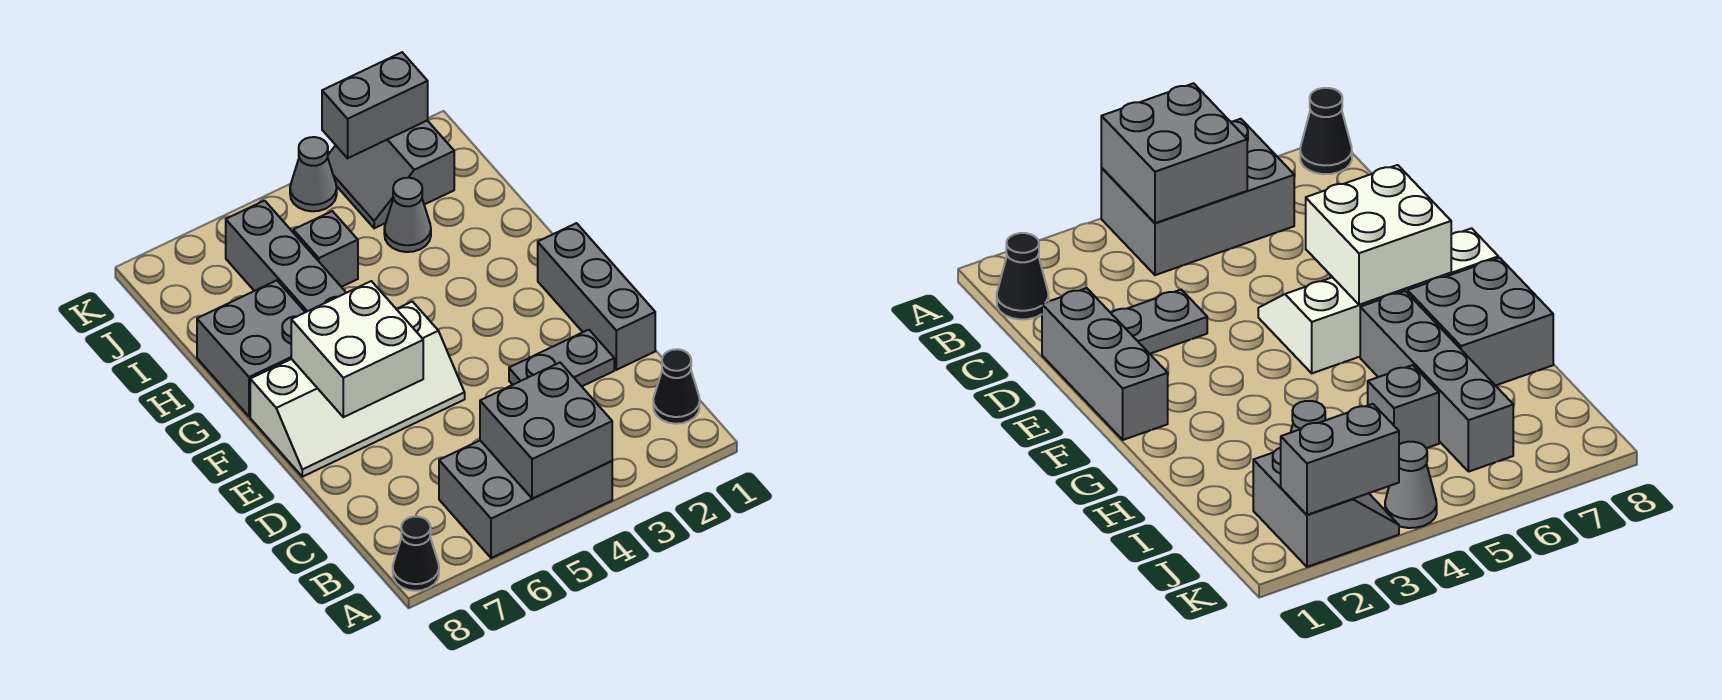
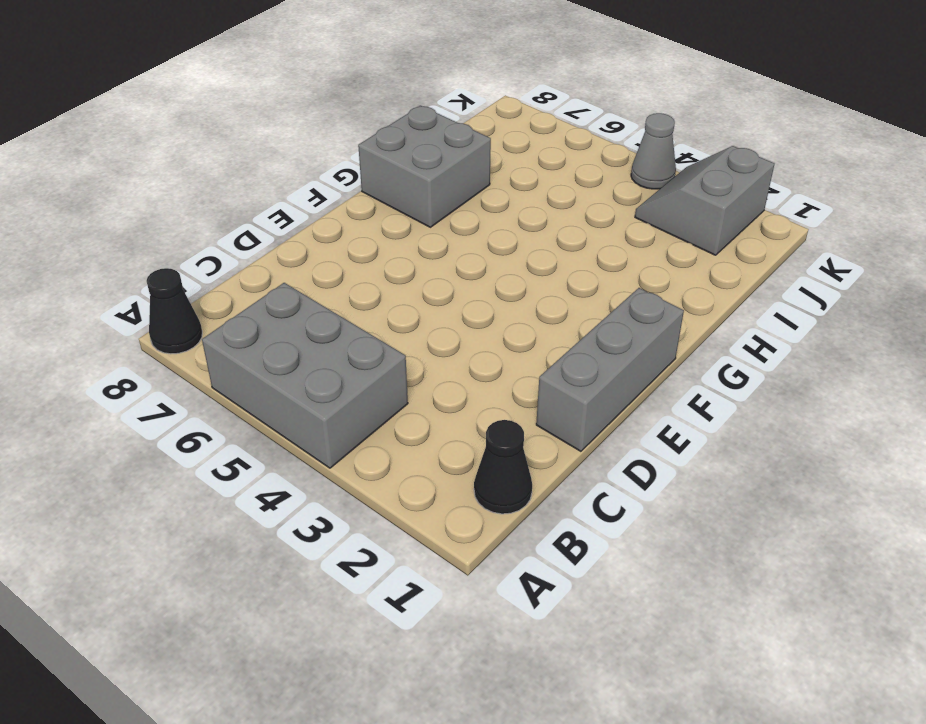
none -> grey 1x2 plate [509,330,614,386]
none -> white 2x4 slope [250,301,465,477]
none -> grey 1x4 brick [226,201,346,312]

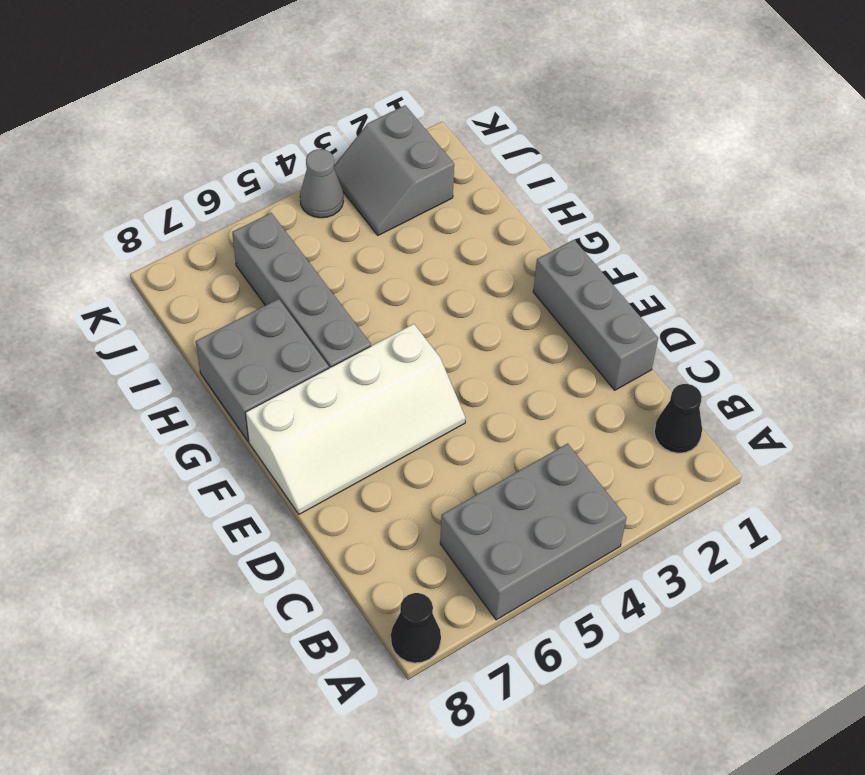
none -> grey 1x2 plate [509,330,614,386]
none -> grey 1x1 cone [384,178,431,252]
none -> grey 1x1 brick [293,211,358,287]

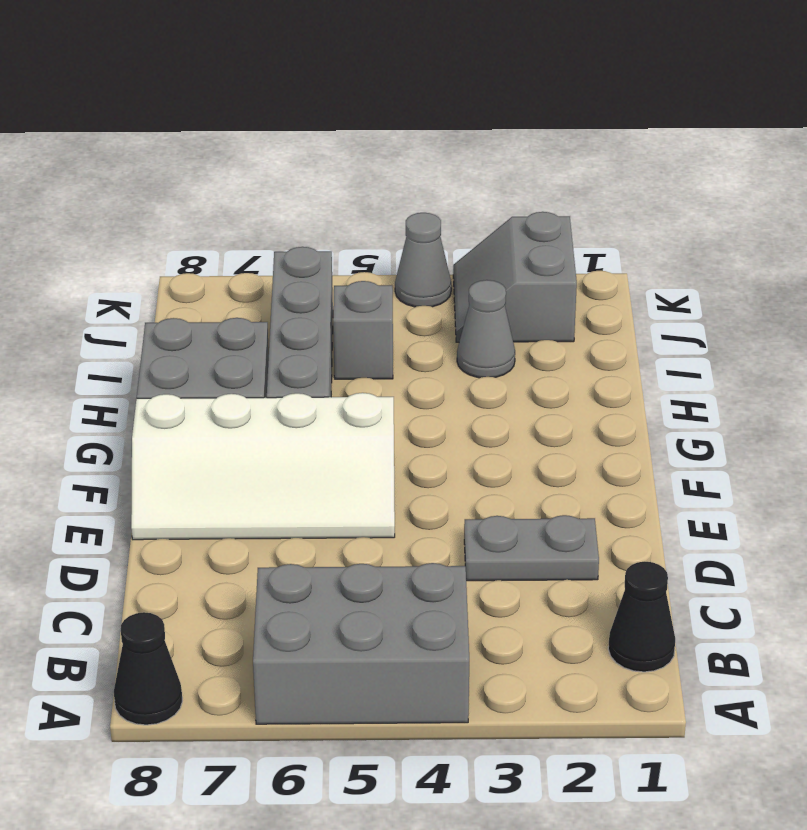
none -> grey 1x3 brick [538,223,655,370]
none -> grey 2x2 brick [480,363,612,499]
none -> white 2x2 brick [291,281,423,417]

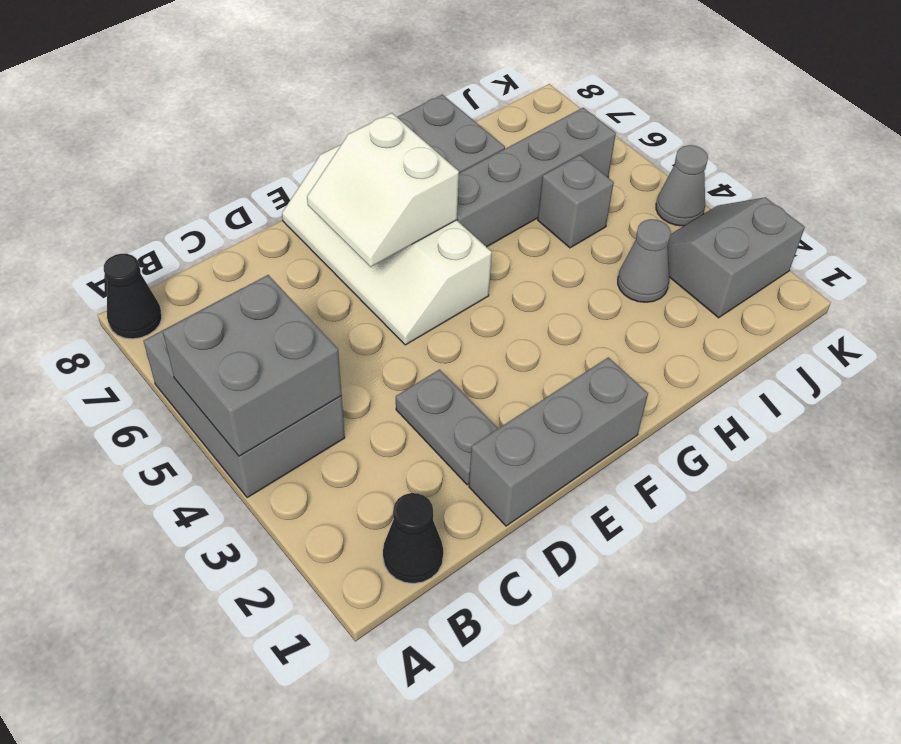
white 2x2 slope [307,113,459,267] -> white 2x2 brick [291,281,423,417]
none -> grey 1x2 brick [322,52,428,158]

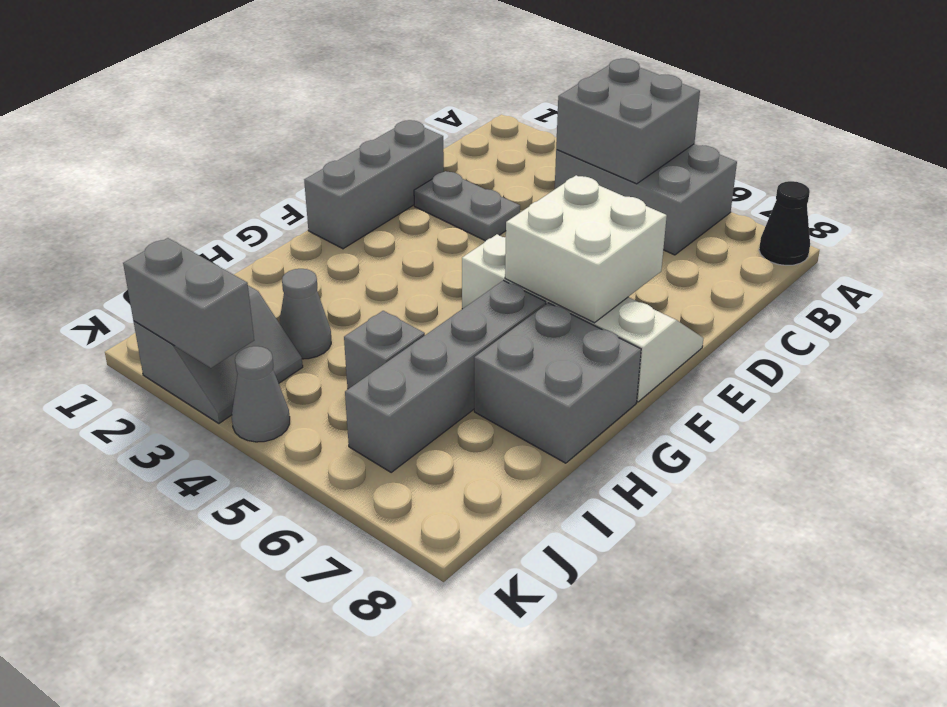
none -> black 1x1 cone [653,349,700,424]

